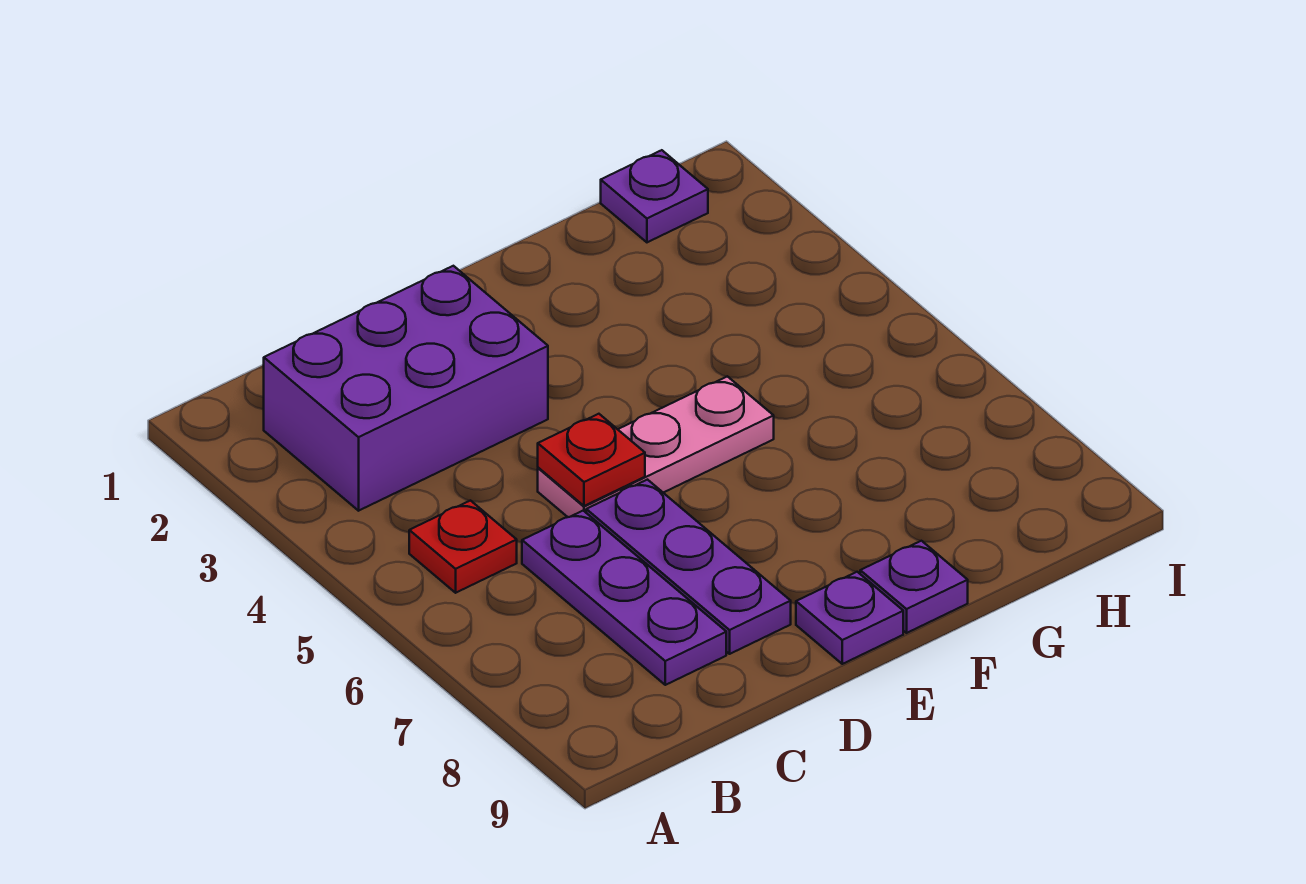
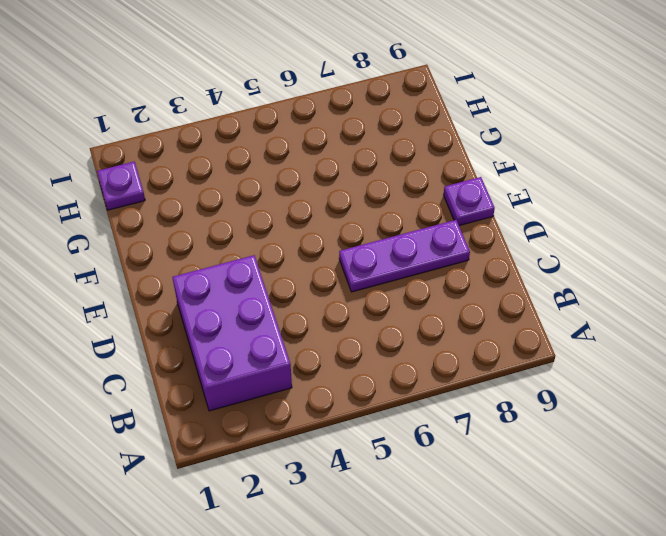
none -> red 1x1 plate [409,501,517,593]
none -> purple 1x3 plate [522,511,726,685]

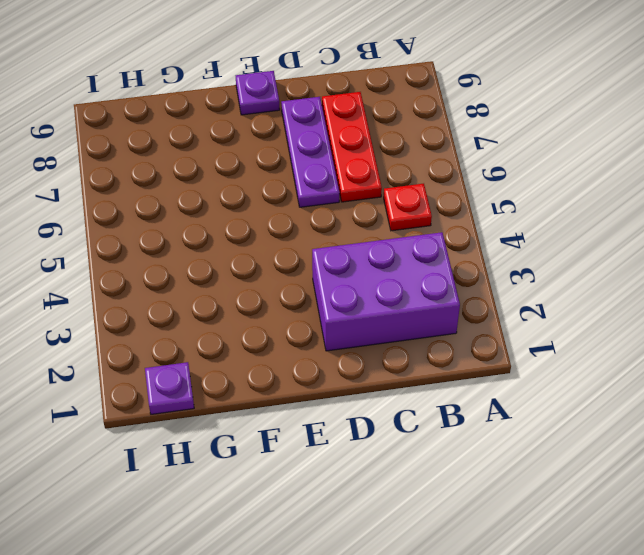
red 1x3 plate [322,92,382,202] -> purple 1x3 plate [522,511,726,685]
none -> pink 1x3 plate [538,376,774,517]
none -> purple 1x1 plate [860,541,968,633]

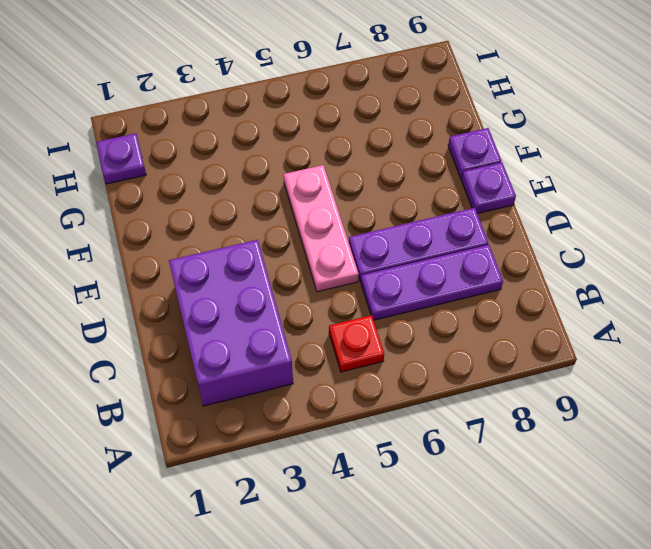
none -> red 1x1 plate [538,414,645,506]

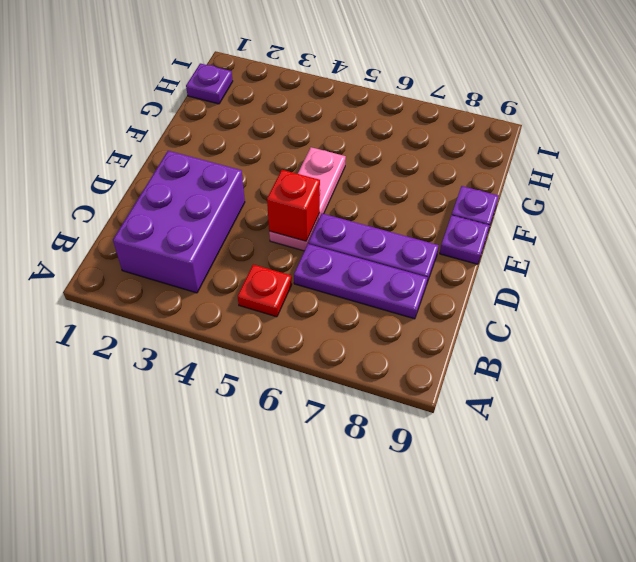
red 1x1 brick [267,170,320,241] -> red 1x1 plate [538,414,645,506]

